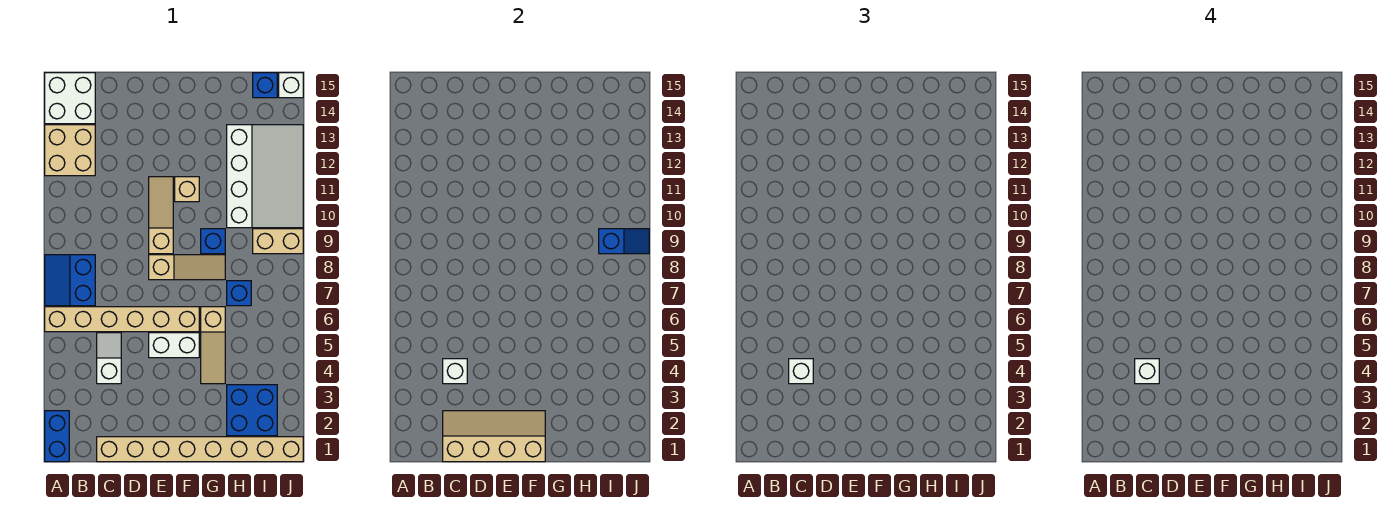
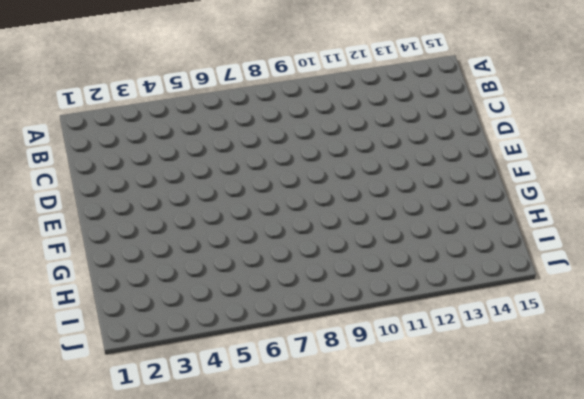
none -> blue 1x2 brick [45,411,69,462]
none -> tan 1x6 brick [45,307,199,332]
none -> blue 2x2 slope [45,255,95,306]

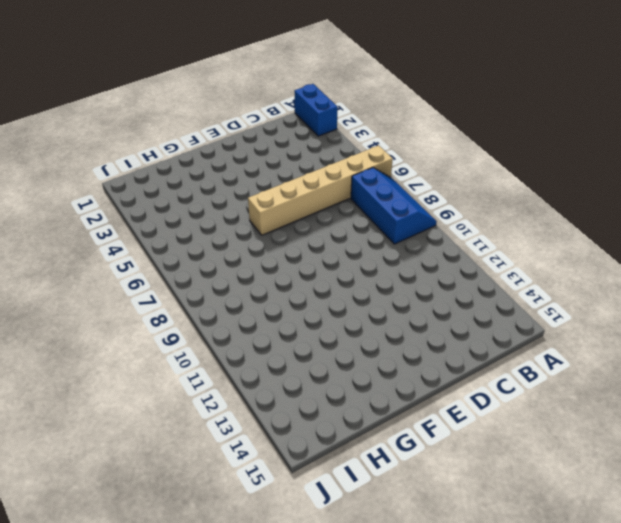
blue 2x3 slope [351,168,437,244] -> blue 2x2 slope [45,255,95,306]
none -> tan 2x2 brick [45,125,95,176]
none -> white 2x2 brick [45,73,95,124]
none -> tan 1x8 brick [97,437,303,462]

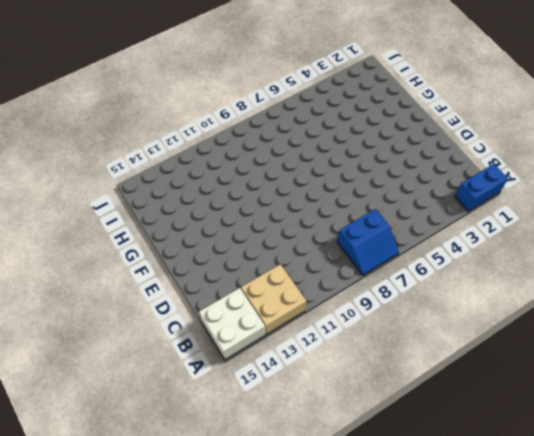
none -> tan 1x6 brick [45,307,199,332]
none -> tan 1x8 brick [97,437,303,462]
none -> white 1x2 slope [97,333,121,384]

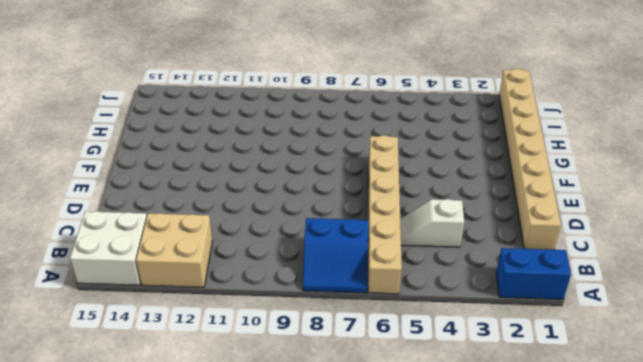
none -> white 1x2 brick [149,333,199,358]
none -> tan 1x3 slope [149,255,225,280]
none -> tan 1x3 slope [149,177,173,254]

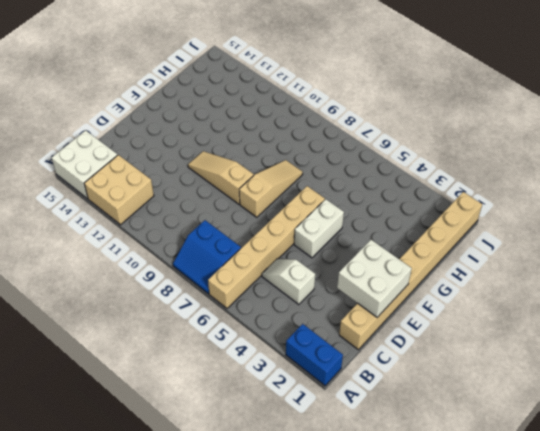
white 2x2 brick [337,240,412,317] -> tan 2x4 slope [443,411,545,462]
none -> tan 1x1 brick [175,177,199,202]
none -> tan 1x3 slope [201,307,225,384]
none -> blue 1x1 brick [201,229,225,254]

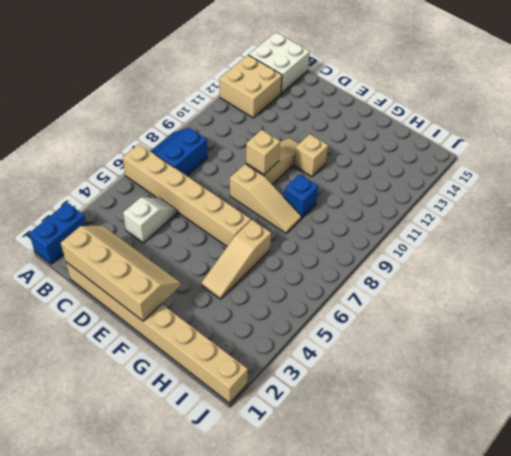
tan 1x1 brick [246,130,280,174] -> none
none -> white 1x2 brick [149,333,199,358]
none -> blue 2x2 brick [227,385,277,436]
none -> blue 1x1 brick [227,281,251,306]

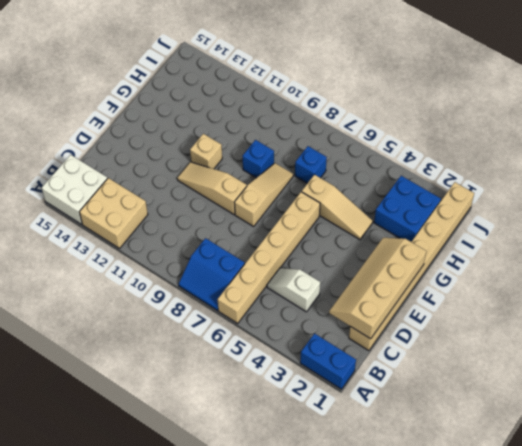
none -> white 1x2 brick [149,333,199,358]
none -> white 3x4 slope [227,125,303,228]
none -> tan 1x2 brick [253,229,303,254]

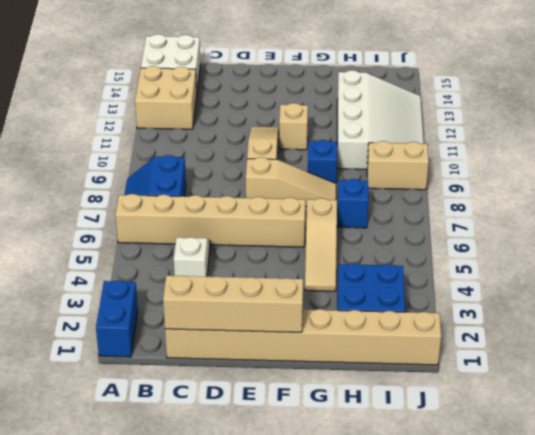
none -> white 1x2 brick [149,333,199,358]
none -> blue 1x1 brick [253,73,277,98]
none -> white 1x1 brick [279,73,303,98]

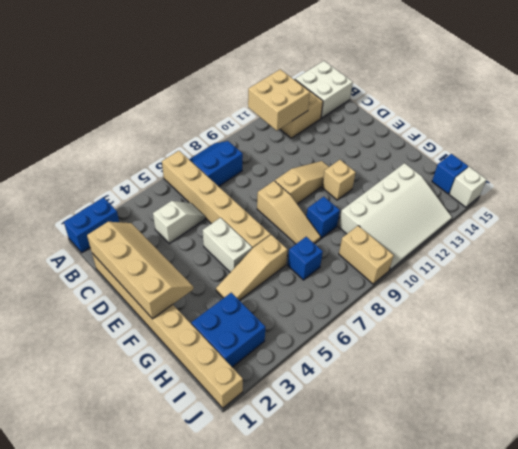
tan 2x2 brick [248,69,310,131] -> none
none -> white 1x1 brick [443,359,467,384]
none -> blue 1x2 slope [599,229,649,254]
none -> white 1x1 brick [789,359,813,384]

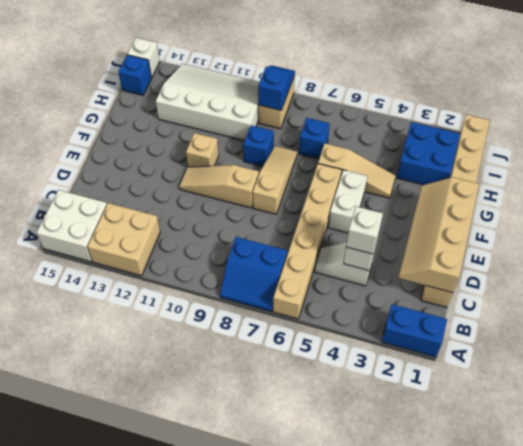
none -> white 1x1 brick [1135,359,1159,384]

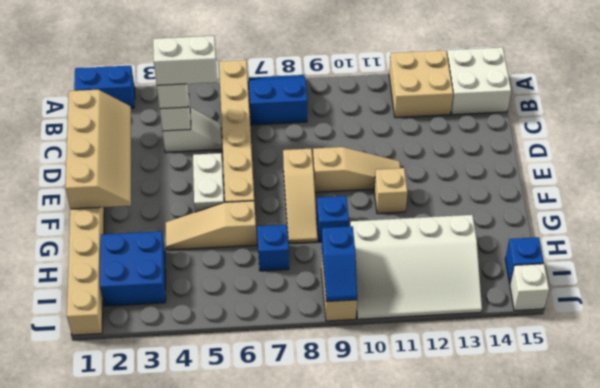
white 1x2 brick [153,36,217,85] -> white 1x1 brick [1135,359,1159,384]

